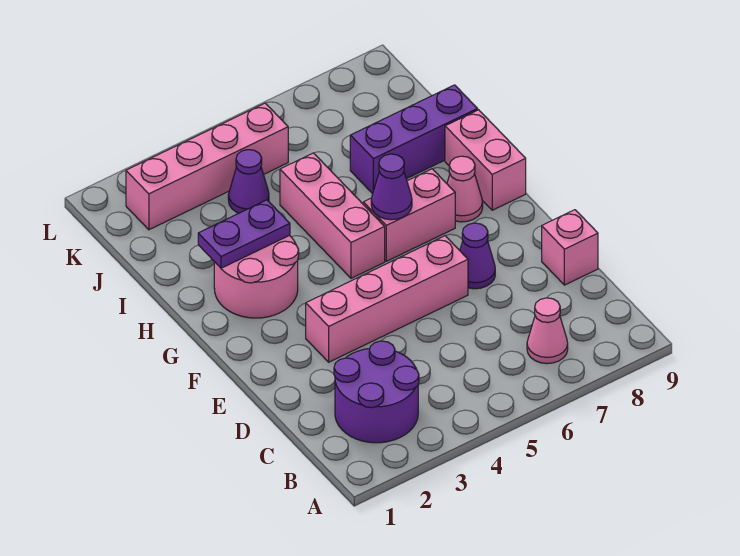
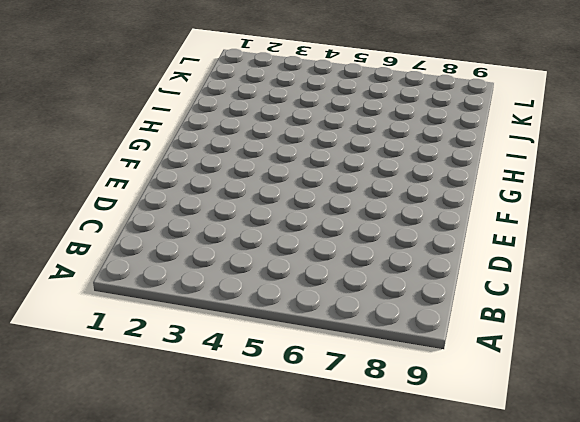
none -> purple 2x2 round brick [334,341,419,443]
none -> pink 1x1 cone [527,298,568,364]
none -> pink 1x1 brick [542,210,598,285]

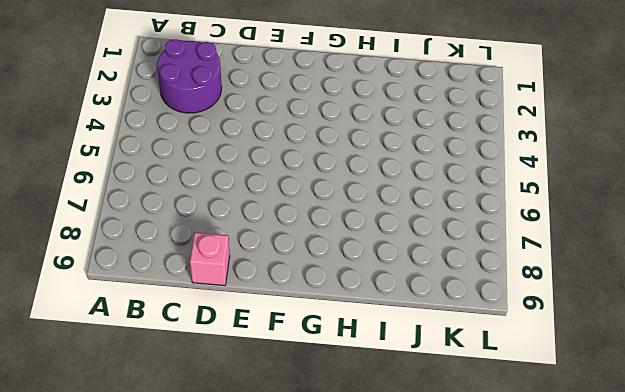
none -> pink 1x1 cone [527,298,568,364]
none -> pink 1x4 brick [306,236,468,362]
none -> purple 1x1 cone [460,223,495,289]

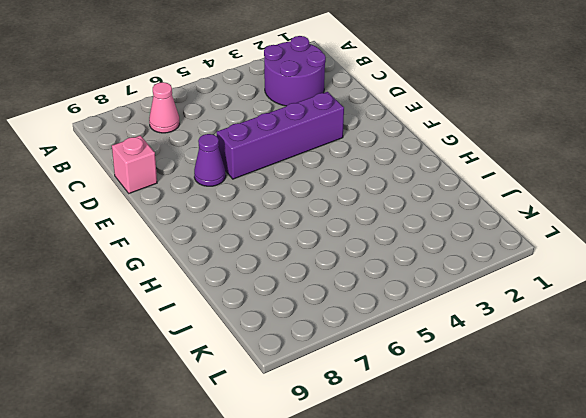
purple 1x4 brick [217,92,344,179] -> pink 1x4 brick [306,236,468,362]
none -> pink 2x2 round brick [214,235,299,318]
none -> pink 1x3 brick [280,153,385,278]
none -> pink 1x2 brick [363,169,455,261]

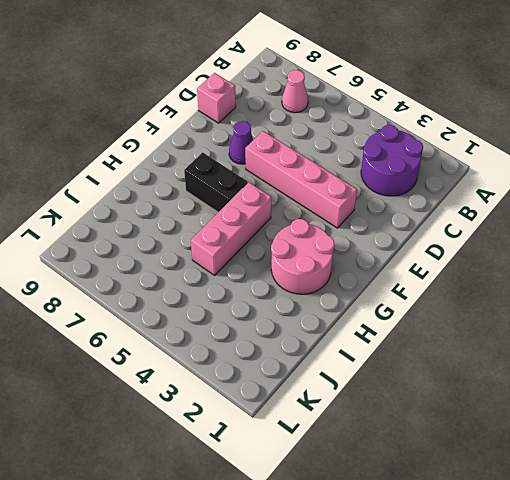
black 1x2 brick [184,152,248,212] -> pink 1x2 brick [363,169,455,261]
none -> pink 1x1 cone [447,156,483,222]
none -> pink 1x2 brick [445,110,526,210]
none -> purple 1x3 brick [350,85,478,194]

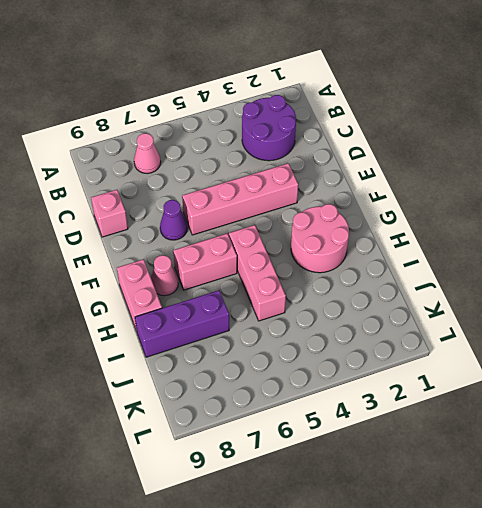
none -> purple 1x1 cone [228,150,269,213]
none -> pink 1x4 brick [126,103,288,230]
none -> purple 1x1 cone [371,154,412,220]

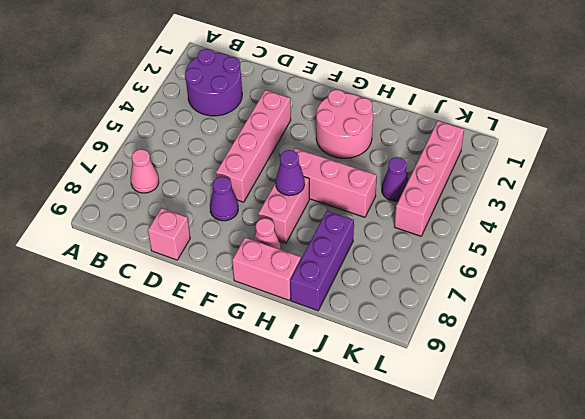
none -> purple 1x2 plate [198,200,290,268]

